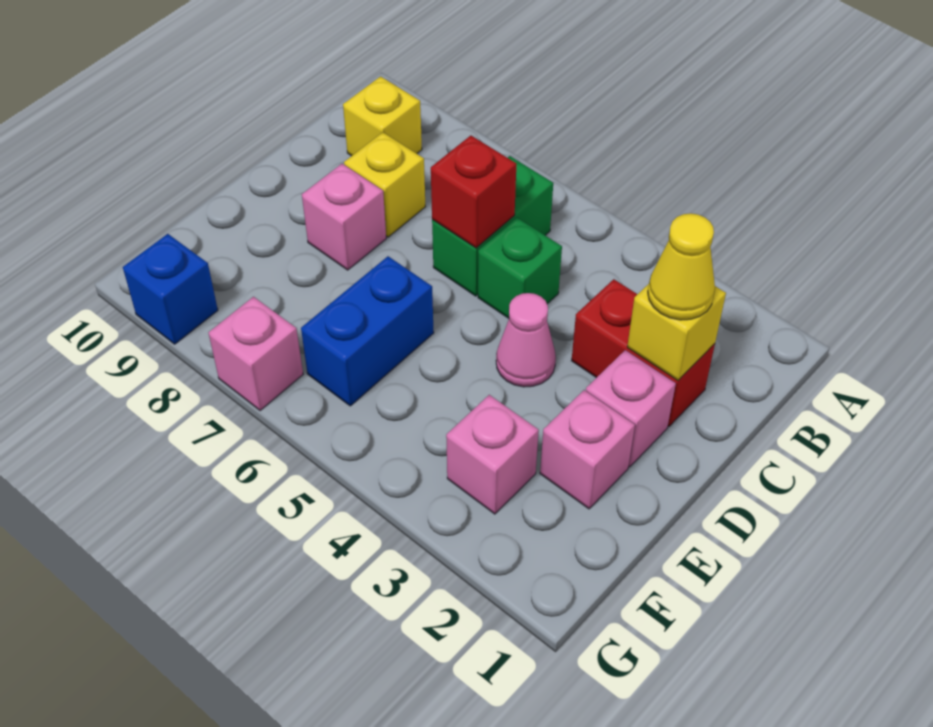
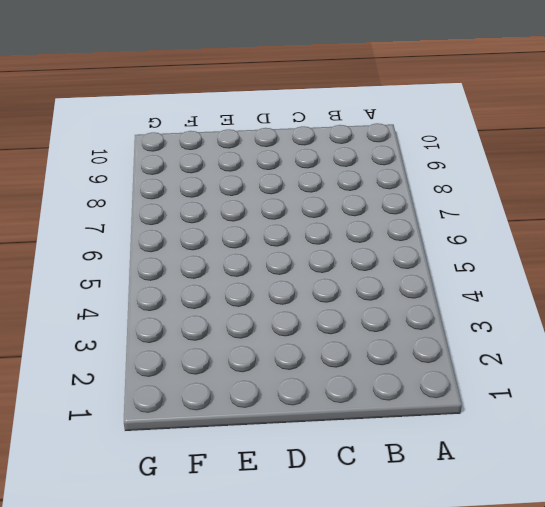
none -> green 1x2 brick [432,156,553,296]
none -> yellow 1x1 brick [343,76,422,156]
none -> red 1x2 brick [572,279,715,426]

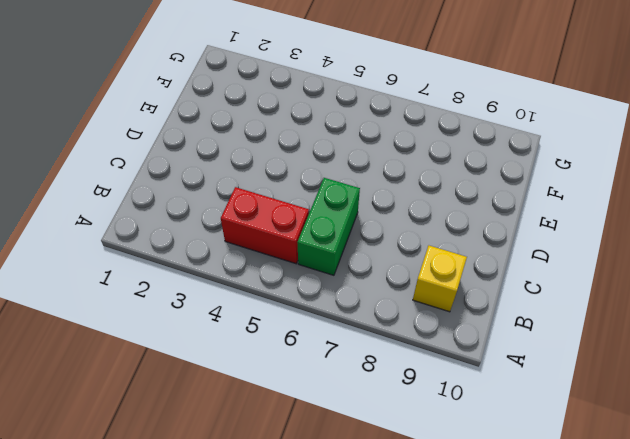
red 1x2 brick [221,187,309,264] -> red 1x2 brick moved to [572,279,715,426]
none -> green 1x1 brick [478,218,562,318]
none -> yellow 1x1 brick [344,132,425,237]
none -> pink 1x1 brick [586,350,676,467]

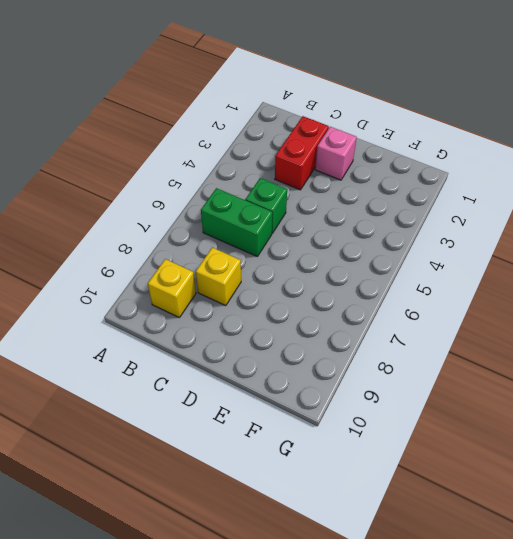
none -> pink 1x1 cone [496,293,556,387]
none -> pink 1x1 brick [302,164,386,270]
none -> pink 1x1 brick [540,390,635,509]

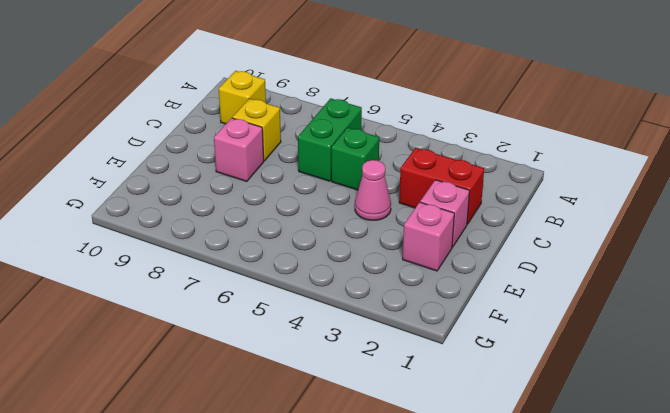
none -> blue 1x2 brick [301,256,434,406]
none -> pink 1x1 brick [446,395,539,514]
none -> pink 1x1 brick [209,297,303,411]

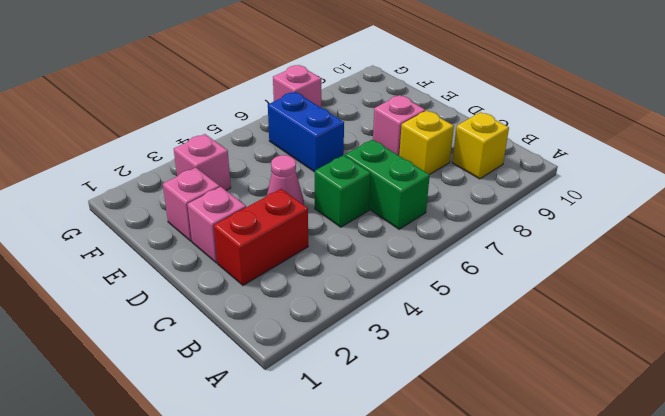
none -> blue 1x1 brick [123,234,218,344]
none -> yellow 1x1 brick [627,284,726,381]
none -> red 1x1 brick [431,136,516,248]

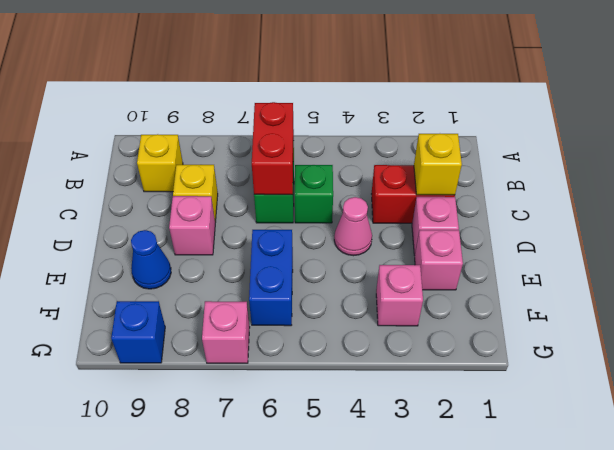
red 1x2 brick [252,102,294,195] -> red 1x1 brick [431,136,516,248]
blue 1x1 cone [131,230,171,289] -> none
none -> yellow 1x1 cone [648,213,715,320]

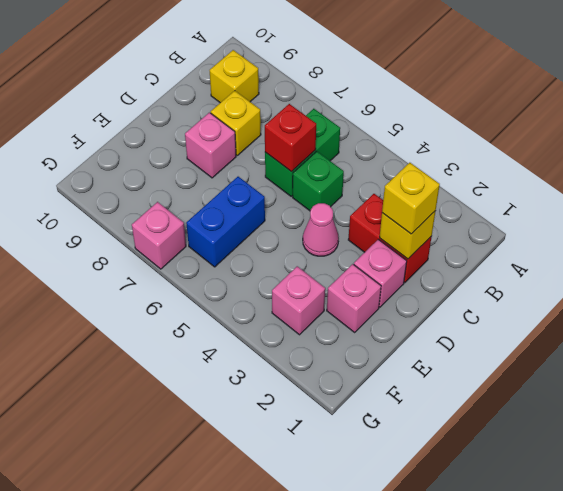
yellow 1x1 brick [382,163,440,234] -> yellow 1x1 cone [648,213,715,320]
none -> blue 1x1 brick [123,234,218,344]

